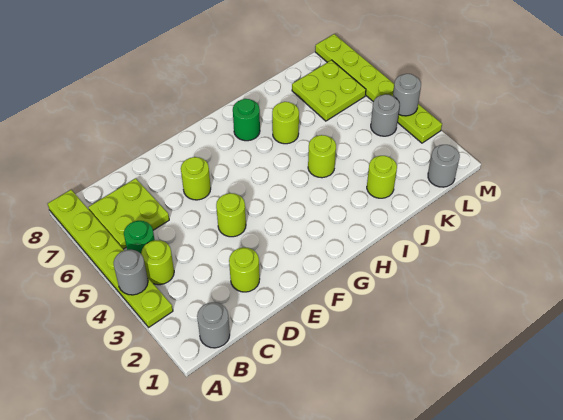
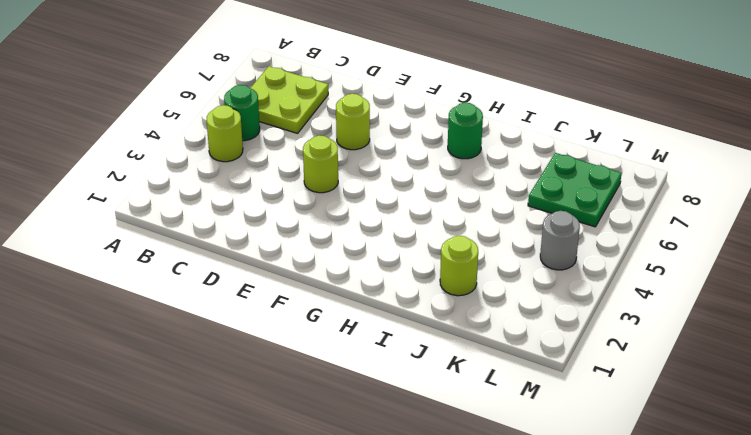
green 2x2 plate [528,153,621,227] -> lime 2x2 plate [292,60,366,121]
none -> lime 1x6 plate [48,190,173,327]
none -> grey 1x1 round brick [197,302,230,348]
none -> lime 1x1 round brick [229,247,260,292]

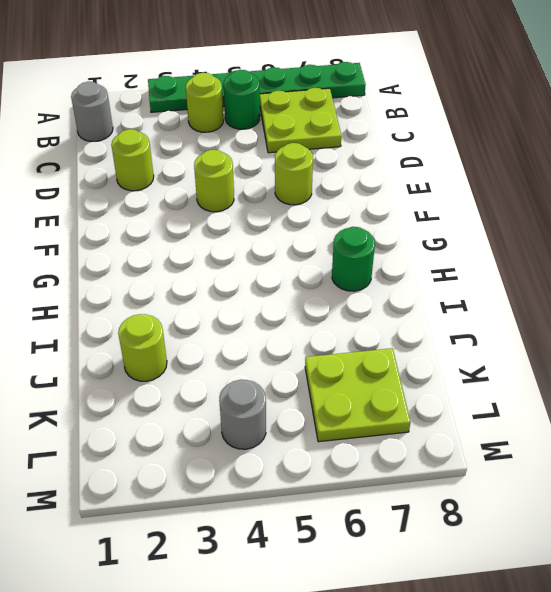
green 1x6 plate [148,62,366,112] -> lime 1x6 plate [48,190,173,327]
none -> lime 1x1 round brick [308,135,336,178]
none -> lime 1x1 round brick [272,102,299,144]
none -> grey 1x1 round brick [428,145,460,187]

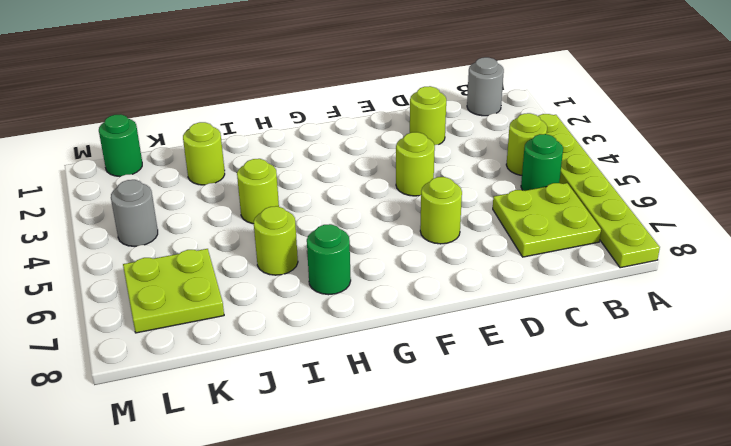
green 1x1 round brick [99,114,142,176] -> grey 1x1 round brick [428,145,460,187]
none -> lime 1x6 plate [315,34,442,143]
none -> grey 1x1 round brick [114,250,148,295]
none -> grey 1x1 round brick [393,74,421,116]

